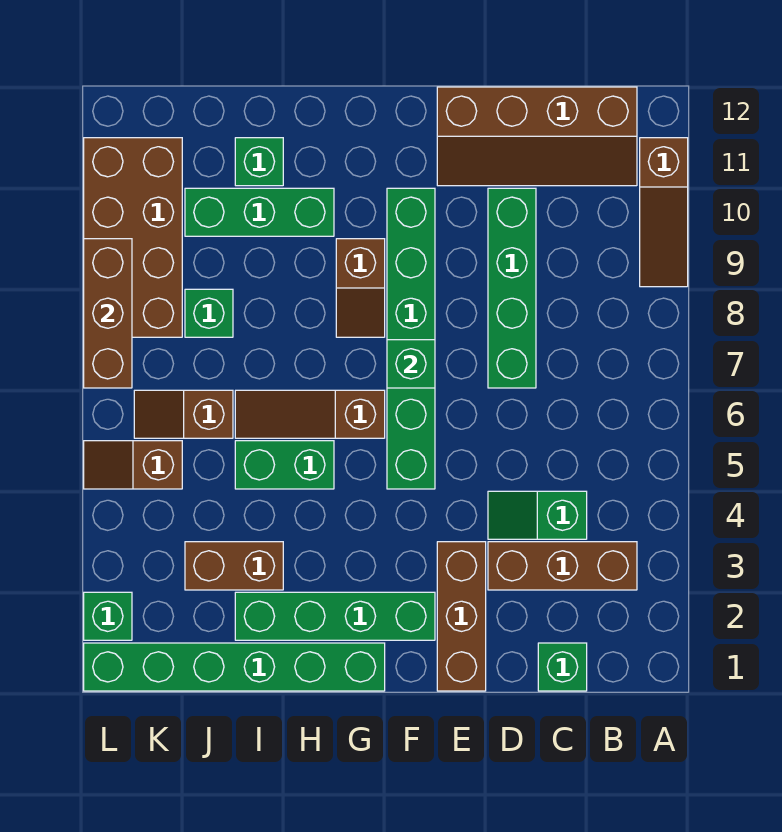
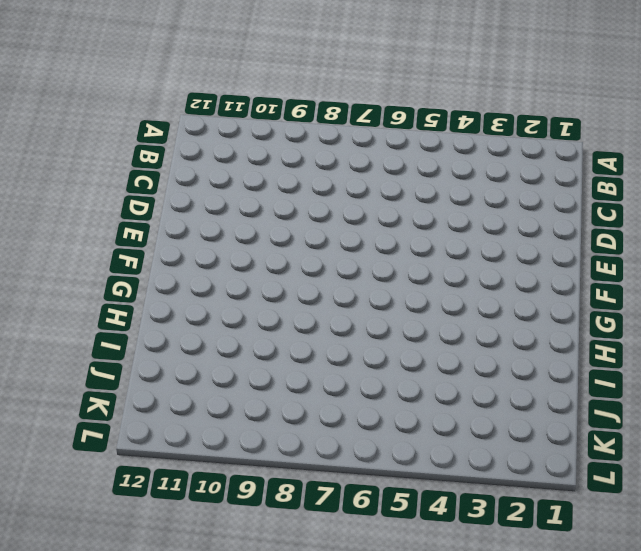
none -> brown 1x3 slope [640,138,688,287]
none -> brown 1x3 brick [488,542,637,590]
none -> brown 2x4 slope [437,87,637,186]

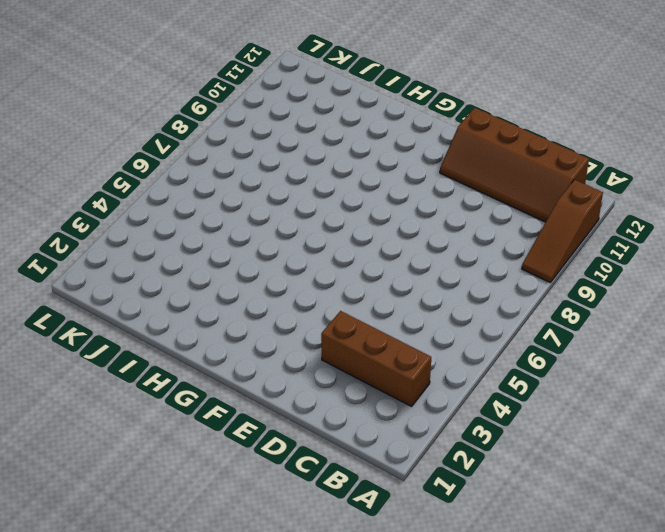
none -> green 1x1 brick [538,643,587,691]
none -> green 1x2 slope [488,491,587,539]
none -> green 1x4 brick [488,188,536,388]

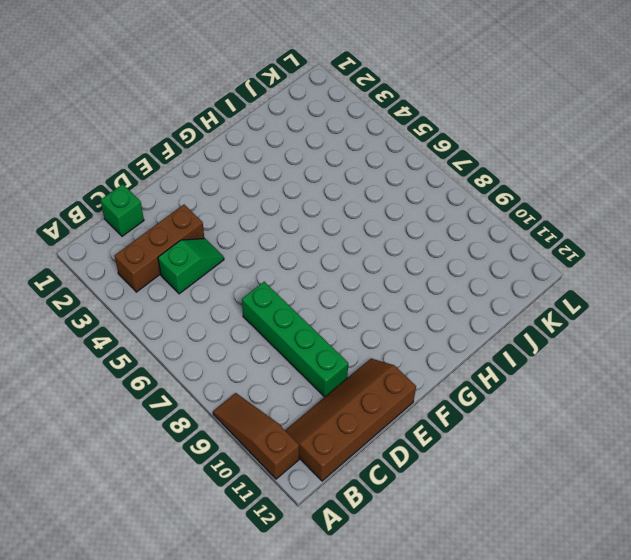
none -> brown 1x3 brick [437,542,486,691]
none -> green 1x4 brick [235,592,435,640]
none -> green 1x6 brick [387,188,435,489]

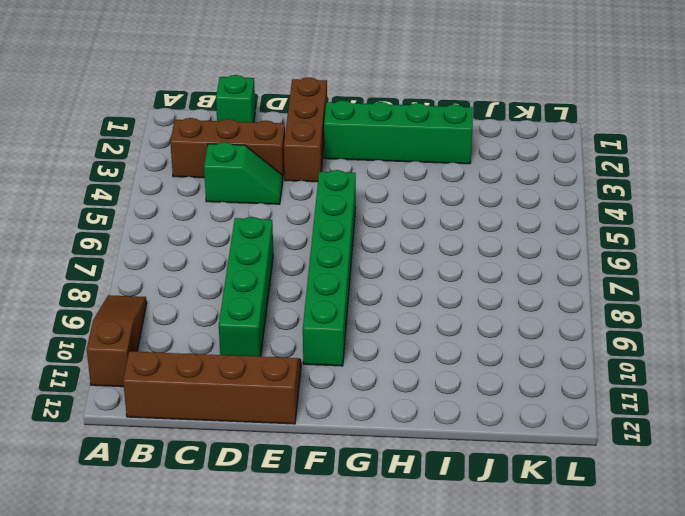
none -> green 1x6 brick [84,643,385,691]
none -> brown 1x3 slope [235,390,385,438]
none -> brown 1x2 slope [336,239,385,337]

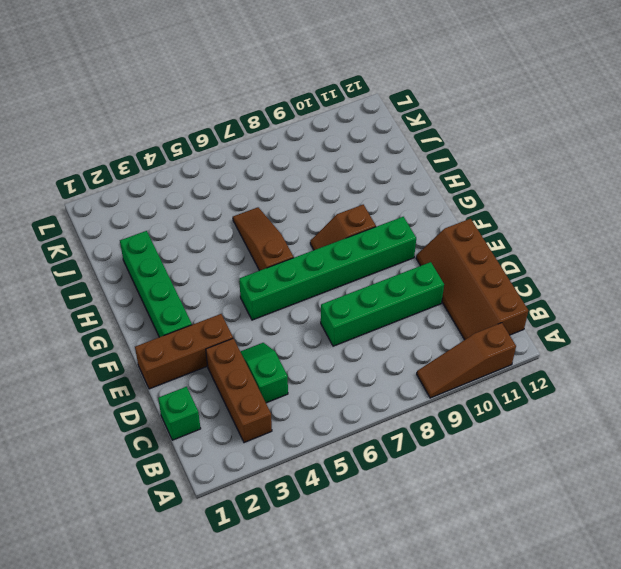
none -> green 1x6 brick [84,643,385,691]
none -> green 1x2 brick [235,441,334,489]
none -> green 1x3 brick [185,188,334,236]

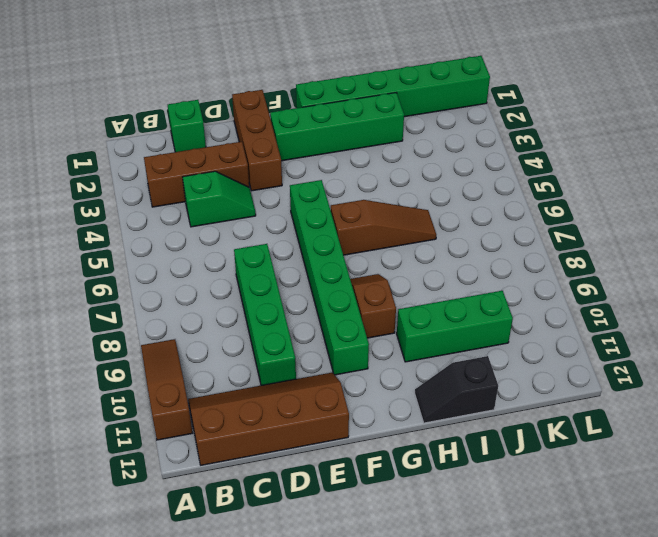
black 1x2 slope [415,356,498,423] -> none
none -> green 1x2 brick [235,441,334,489]
none -> brown 1x2 brick [185,542,283,590]
none -> green 1x1 brick [235,138,283,186]

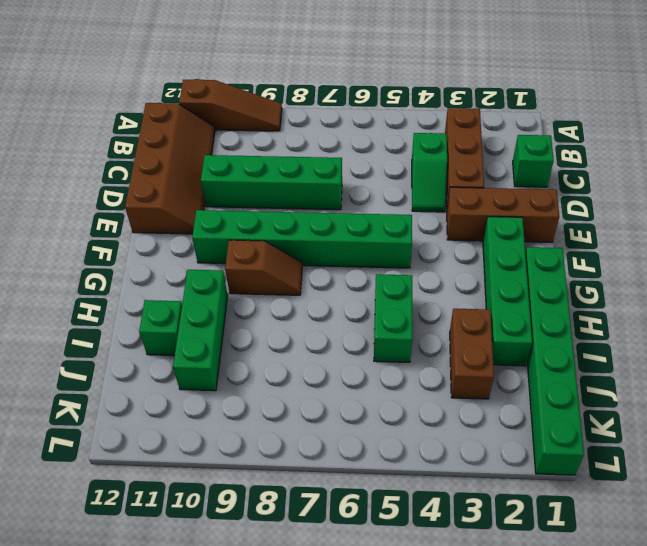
none -> brown 1x3 slope [235,390,385,438]
none -> brown 1x2 slope [134,390,233,438]
none -> green 1x1 brick [185,289,233,337]

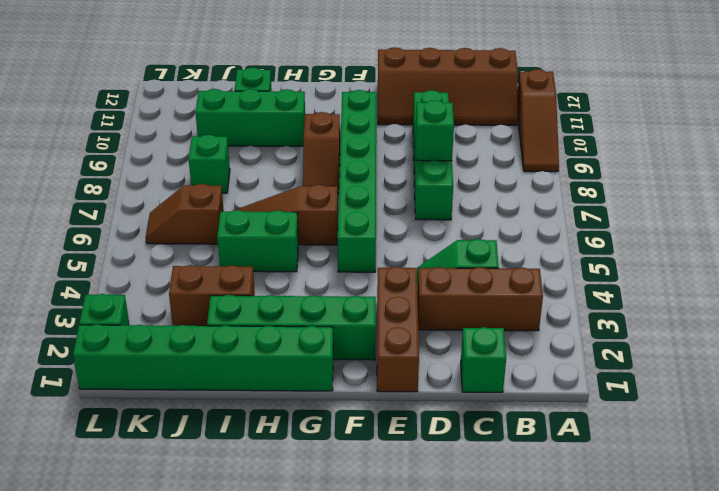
green 1x1 brick [415,100,454,161] -> green 1x1 brick moved to [387,340,435,388]
none -> brown 1x2 slope [84,441,182,489]
none -> brown 2x4 brick [84,138,182,337]
none -> brown 1x3 brick [84,239,132,388]

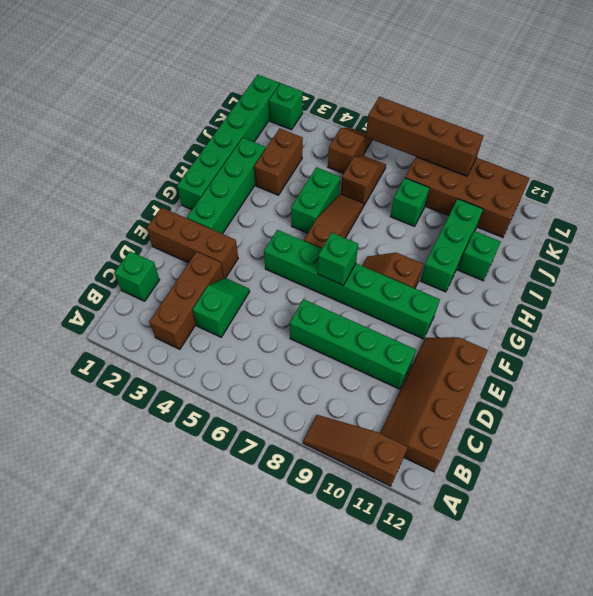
brown 1x4 brick [366,97,483,176] -> brown 1x3 brick [84,239,132,388]

